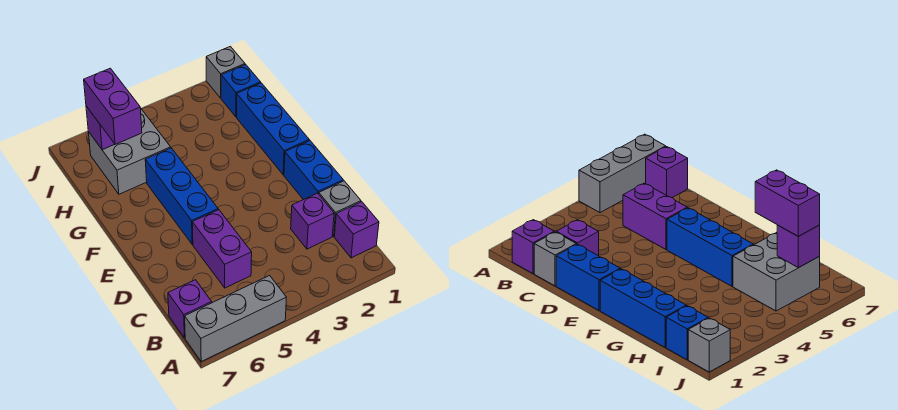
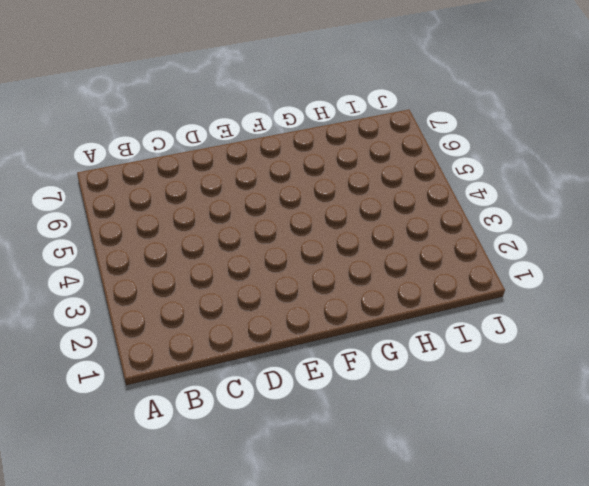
none -> grey 1x3 brick [185,276,286,361]
none -> purple 1x1 brick [334,202,379,258]
none -> purple 1x1 brick [168,280,212,338]

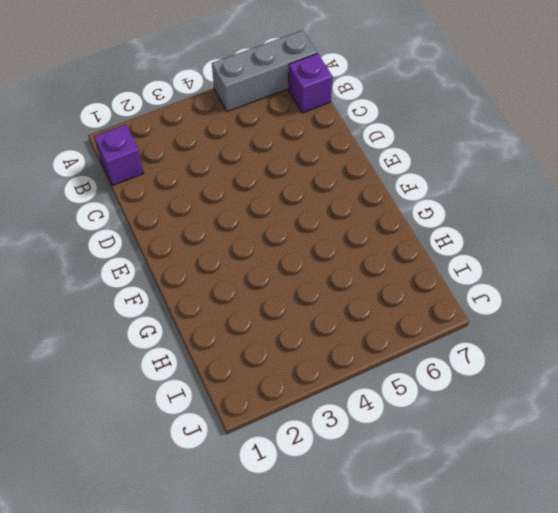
none -> grey 1x1 brick [319,181,361,236]
none -> purple 1x1 brick [291,193,334,249]
none -> purple 1x2 brick [192,210,252,288]

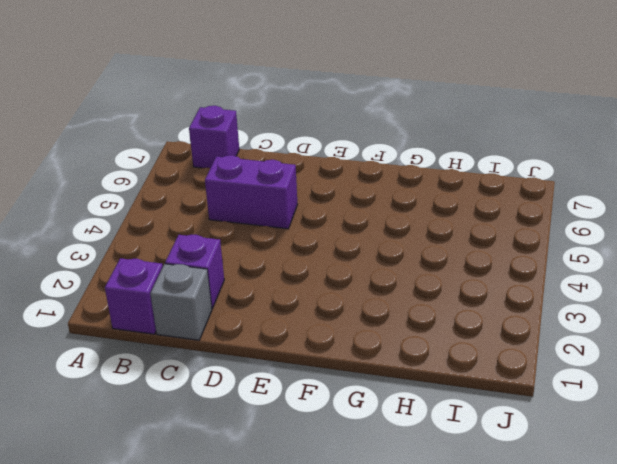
none -> grey 1x3 brick [185,276,286,361]
none -> blue 1x2 brick [284,140,343,200]
none -> blue 1x3 brick [145,148,218,244]

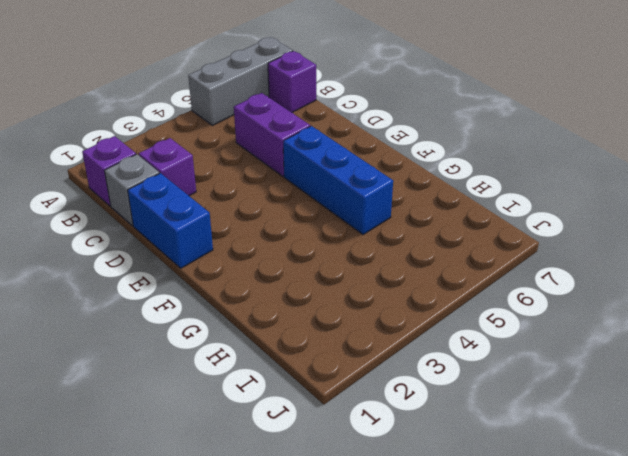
none -> blue 1x3 brick [237,83,309,175]
none -> grey 2x2 brick [88,109,171,194]
none -> blue 1x1 brick [221,64,261,117]

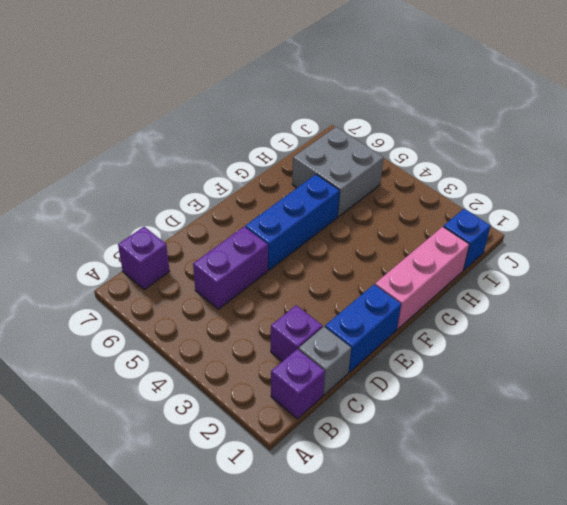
pink 1x3 brick [375,227,469,329] -> blue 1x3 brick [237,83,309,175]
none -> grey 1x3 brick [185,276,286,361]
none -> grey 1x1 brick [206,46,245,98]
none -> purple 1x1 brick [86,106,115,150]

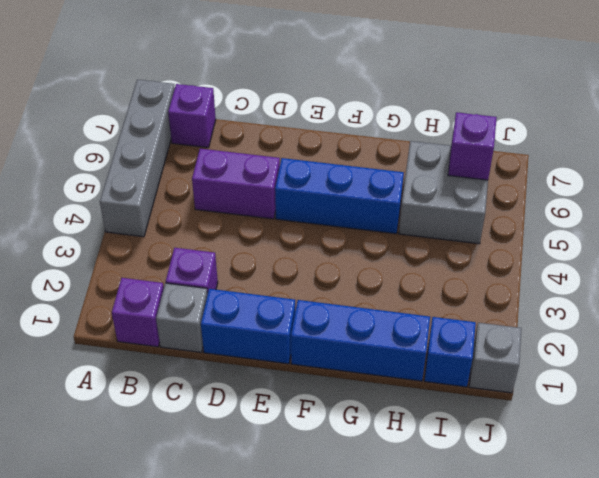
grey 1x4 brick [100,80,175,237] -> grey 1x3 brick [185,276,286,361]
none -> purple 1x2 brick [84,68,142,144]

